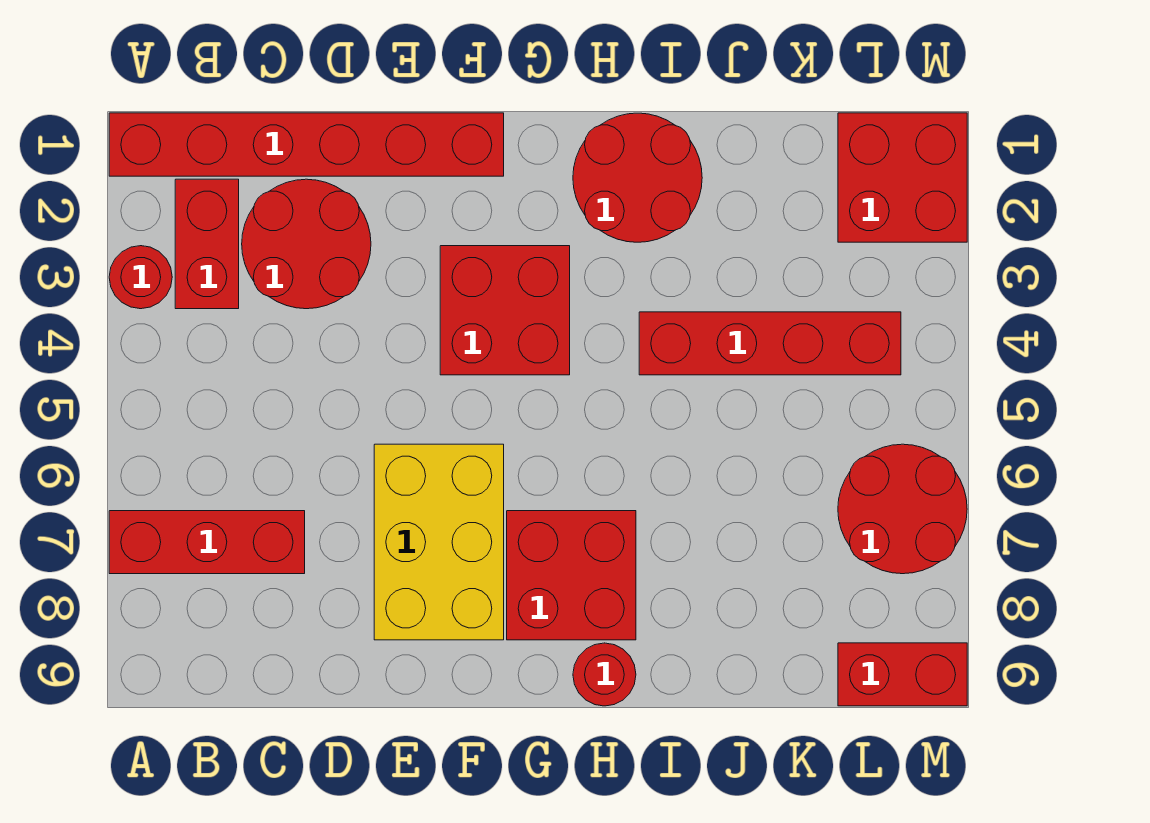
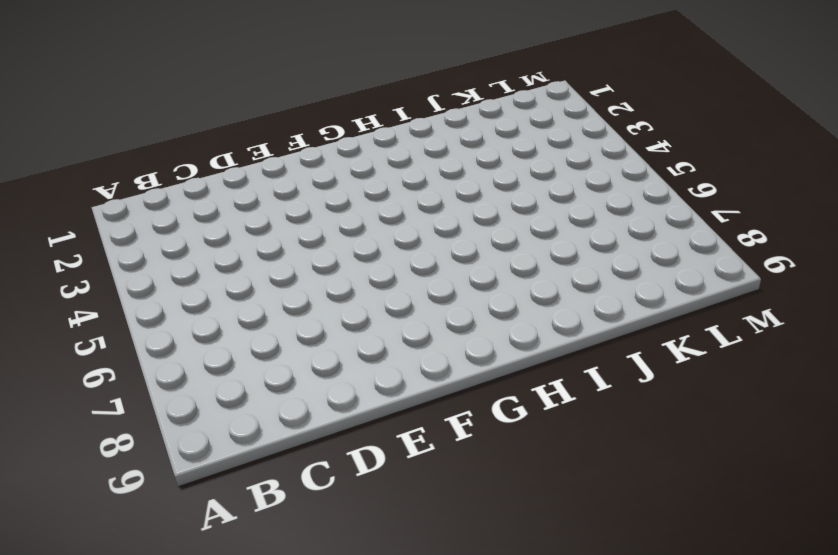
none -> red 1x6 brick [109,113,504,176]
none -> red 1x1 round brick [109,246,172,309]
none -> red 1x3 brick [109,511,305,574]

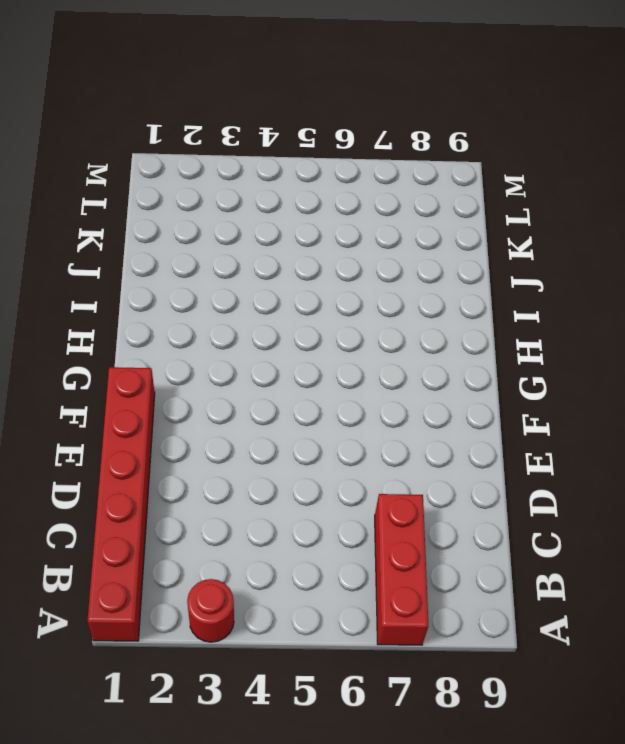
none -> red 1x2 brick [175,179,239,309]
none -> red 2x2 round brick [242,179,371,309]
none -> yellow 2x3 brick [374,444,504,640]

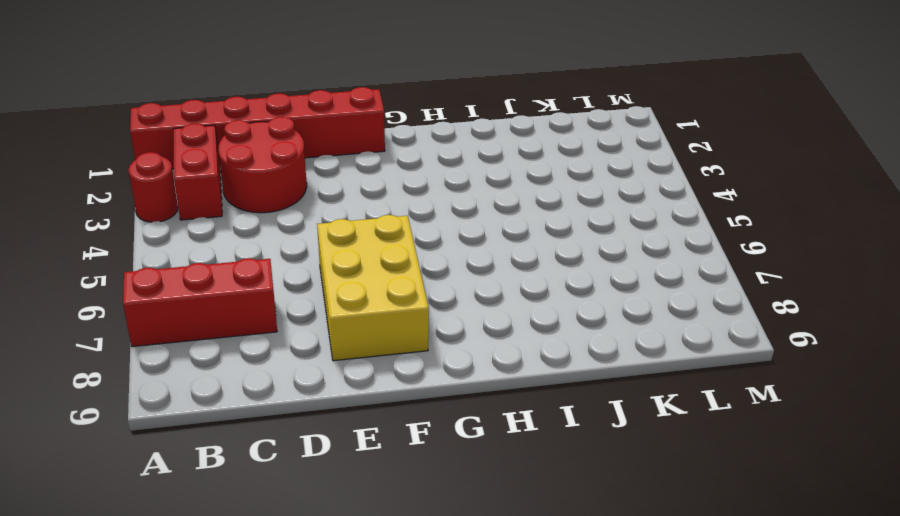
none -> red 2x2 brick [440,246,570,375]
none -> red 2x2 brick [507,511,636,640]
none -> red 2x2 round brick [573,113,702,242]

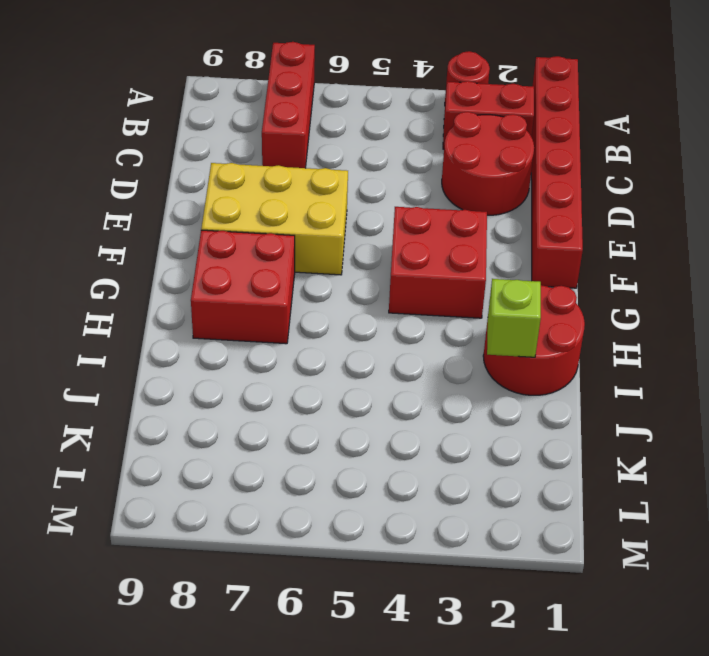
lime 1x1 brick [487,279,541,357] -> none
none -> red 1x1 round brick [573,643,636,706]
none -> red 1x4 brick [639,312,901,375]
none -> red 2x2 brick [838,113,967,242]

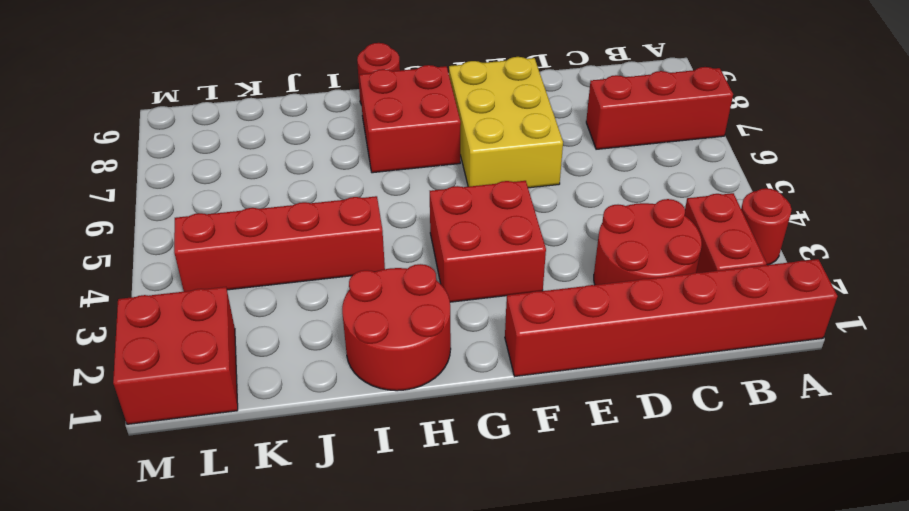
none -> red 2x2 round brick [838,444,967,574]
none -> red 1x2 brick [838,643,967,706]

